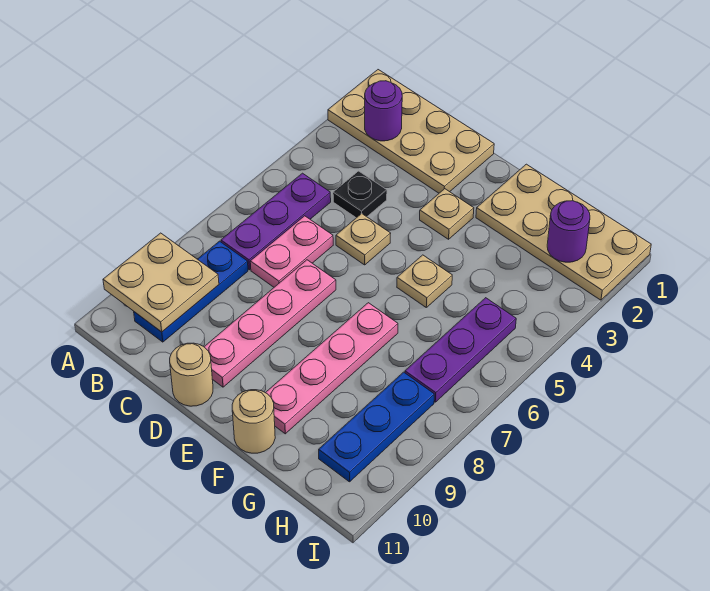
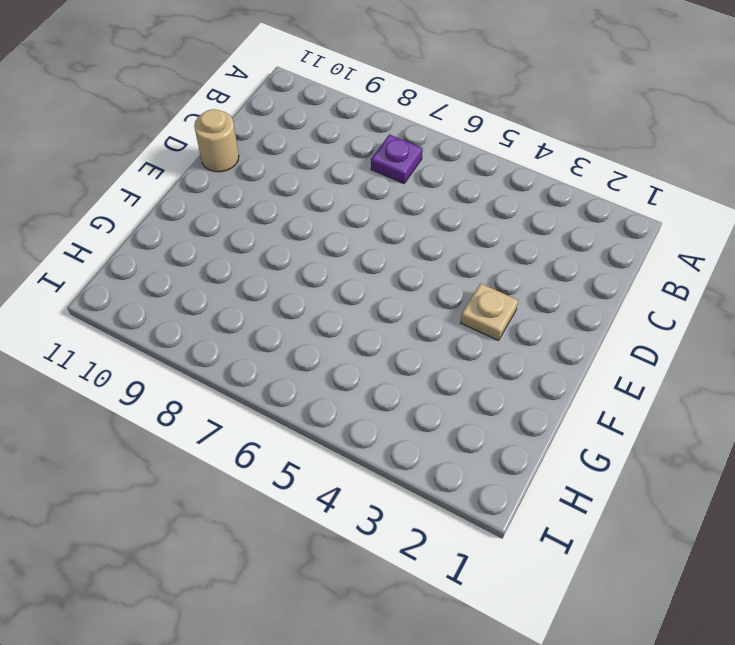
purple 1x1 plate [371,135,423,184] -> purple 1x3 plate [221,173,331,270]
none -> tan 2x4 plate [328,70,494,193]
none -> blue 1x3 plate [134,241,248,342]
none -> black 1x1 plate [333,171,387,218]

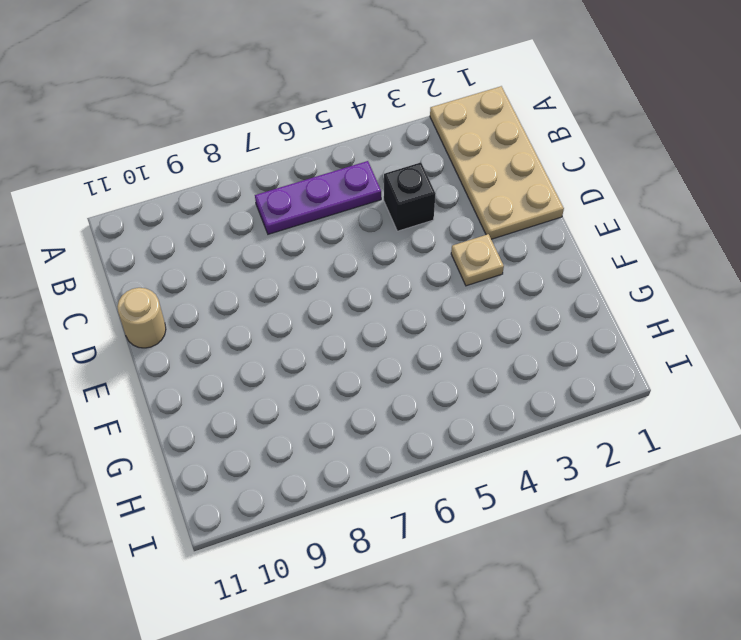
black 1x1 brick [384,162,436,231] -> black 1x1 plate [333,171,387,218]
none -> blue 1x3 plate [134,241,248,342]
none -> pink 1x2 plate [250,216,333,287]
none -> tan 1x1 plate [336,214,391,265]

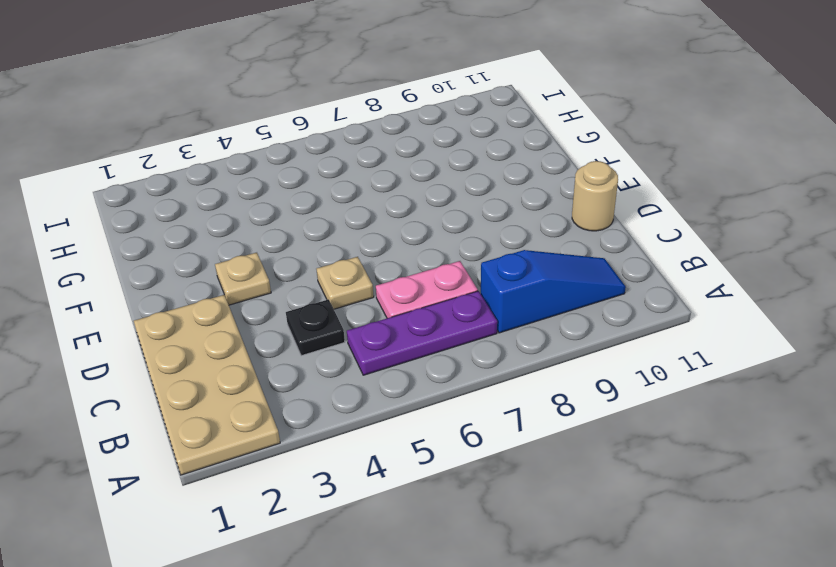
blue 1x3 slope [481,250,626,333] -> blue 1x3 plate [134,241,248,342]
none -> pink 1x4 plate [204,260,336,387]
none -> tan 2x4 plate [476,164,651,300]
none -> tan 1x1 plate [397,255,452,307]

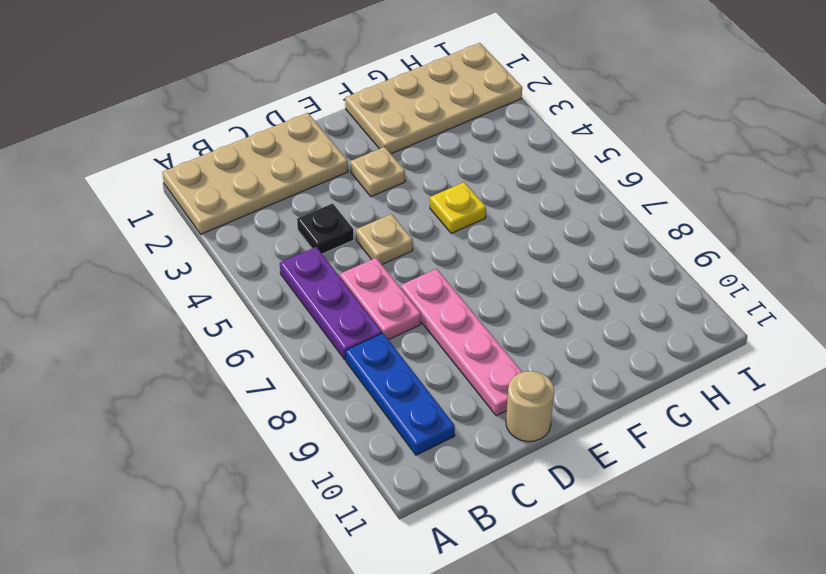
yellow 1x1 plate [430,182,486,233] -> tan 1x1 plate [397,255,452,307]
none -> pink 1x4 plate [266,303,398,434]
none -> tan 1x1 round brick [232,390,275,453]
none -> purple 1x3 plate [405,298,516,402]

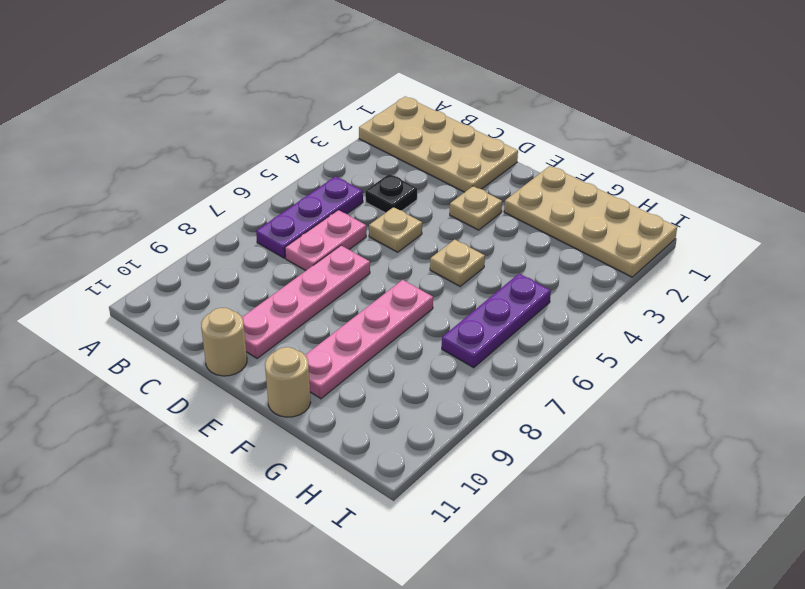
none -> blue 1x3 plate [134,241,248,342]
none -> blue 1x3 plate [319,372,434,482]
none -> tan 2x2 plate [103,233,219,332]

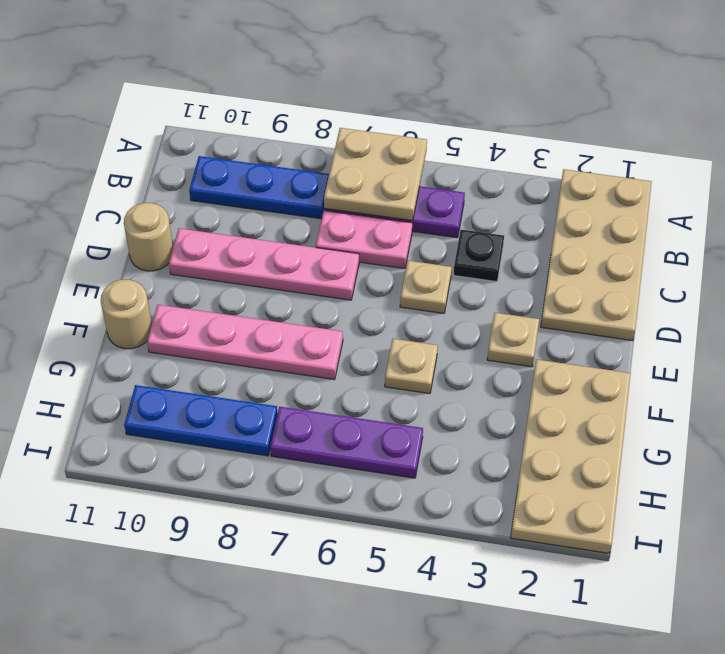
tan 2x2 plate [324,128,427,221] -> tan 2x2 plate moved to [103,233,219,332]
none -> purple 1x1 round brick [365,81,402,141]
none -> purple 1x1 round brick [547,201,590,262]

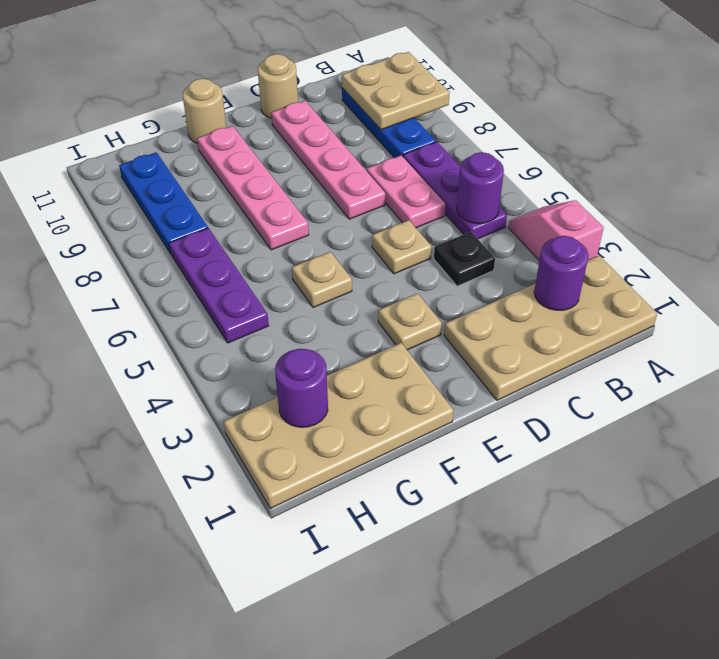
pink 1x2 slope [508,200,604,260] -> none
purple 1x1 round brick [457,152,504,224] -> none

